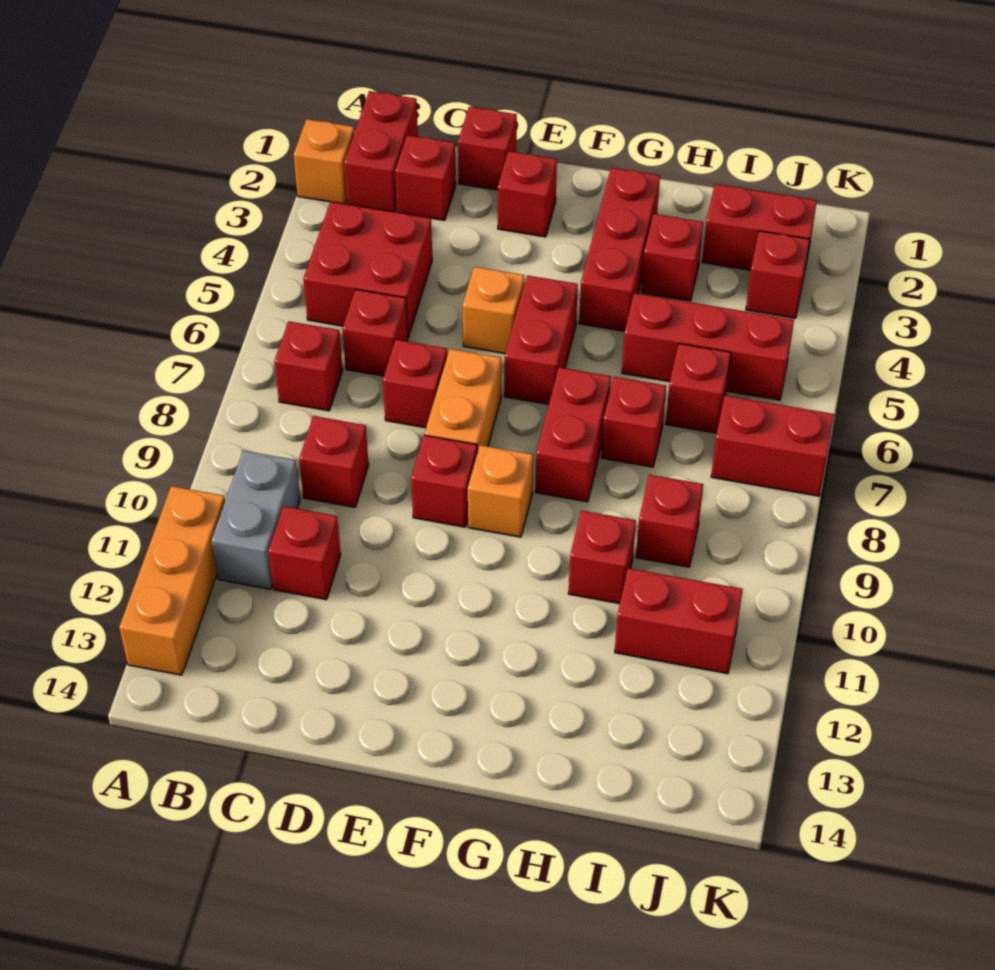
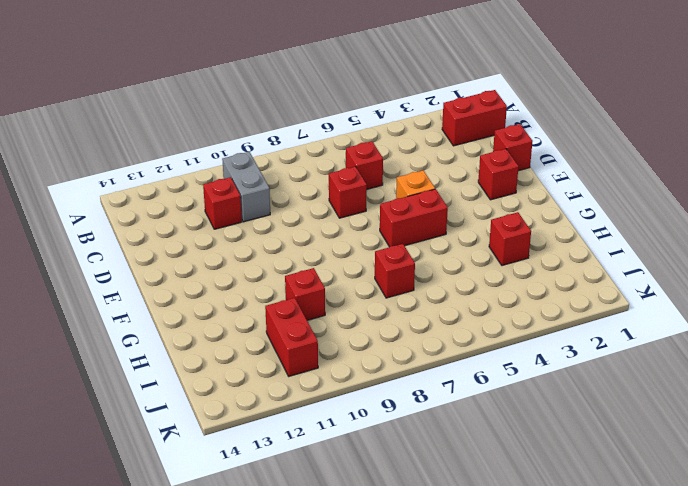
grey 1x2 brick [222,152,270,222] -> grey 1x2 brick turned to [212,451,300,589]
none -> orange 1x1 brick [294,119,354,204]
none -> orange 1x3 brick [119,486,225,675]
none -> red 2x2 brick [303,202,432,337]
none -> red 1x1 brick [274,321,343,411]

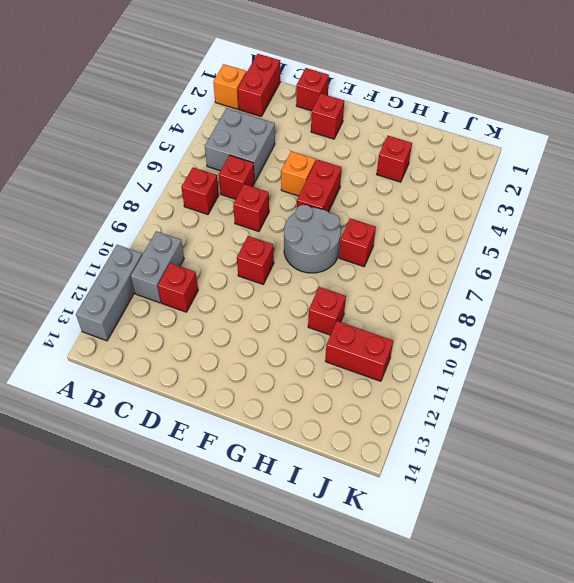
grey 1x3 brick [76,245,142,341] -> orange 1x3 brick [119,486,225,675]
grey 2x2 brick [205,108,275,181] -> red 2x2 brick [303,202,432,337]
grey 2x2 round brick [284,205,341,273] -> red 1x2 brick [535,367,611,502]
none -> red 1x1 brick [395,135,456,221]
none -> red 1x1 brick [299,416,369,507]
none -> orange 1x2 brick [425,349,501,453]
none -> orange 1x1 brick [468,445,533,537]

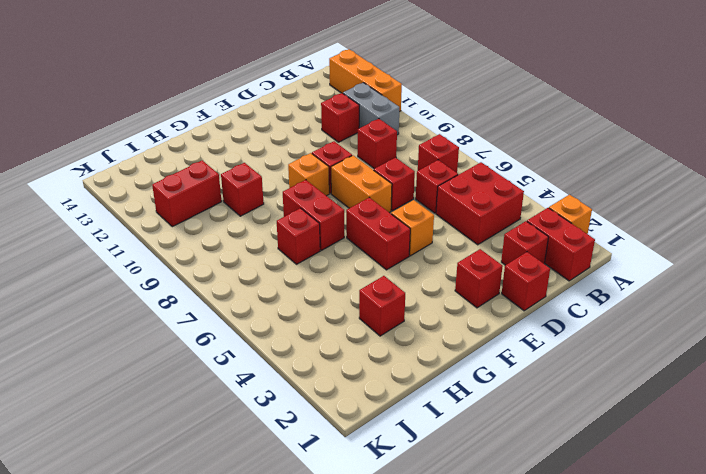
none -> red 1x3 brick [579,168,660,331]
none -> red 1x3 brick [622,293,794,400]
none -> red 1x2 brick [702,184,817,273]
none -> red 1x1 brick [666,344,731,433]

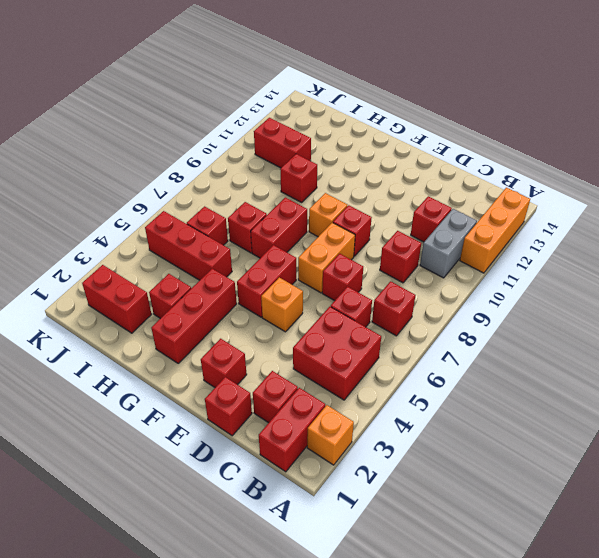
none -> red 1x1 brick [636,475,703,567]
none -> red 1x1 brick [746,231,809,318]
none -> red 1x2 brick [711,396,834,496]

